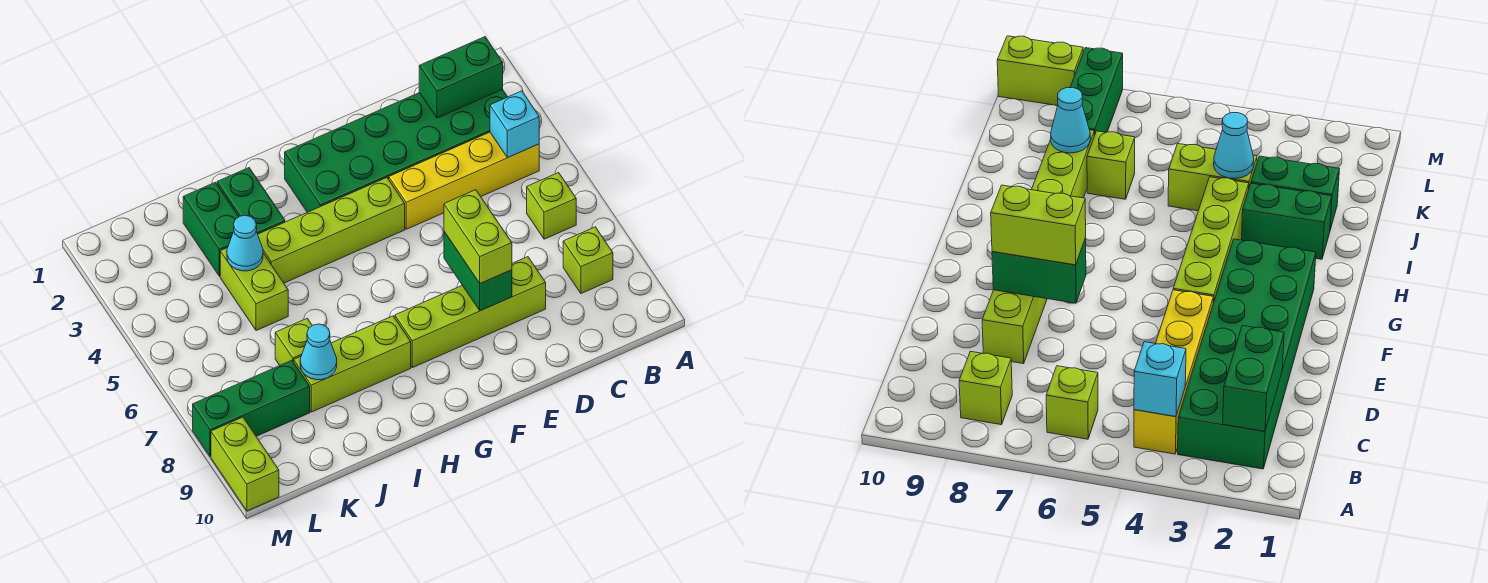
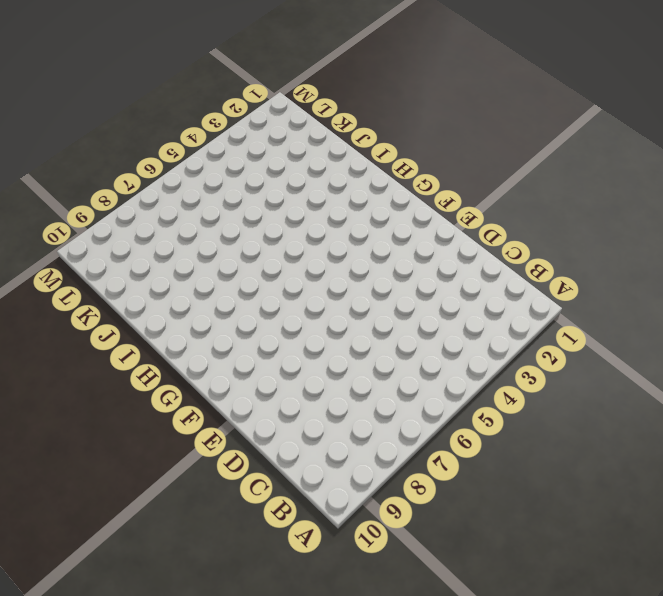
none -> green 2x6 brick [285,89,507,212]
none -> yellow 1x4 brick [389,132,539,229]
none -> lime 1x1 brick [527,173,576,239]

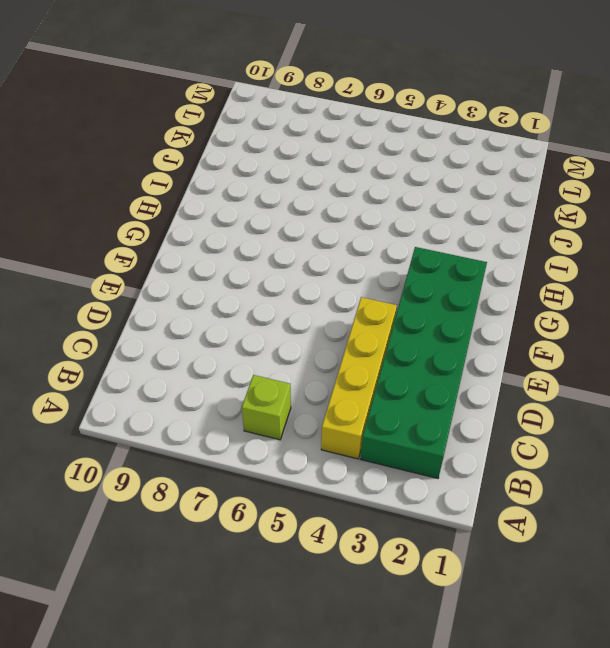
none -> lime 1x1 brick [563,227,613,293]
none -> lime 1x4 brick [395,257,546,368]
none -> lime 1x4 brick [258,178,405,283]

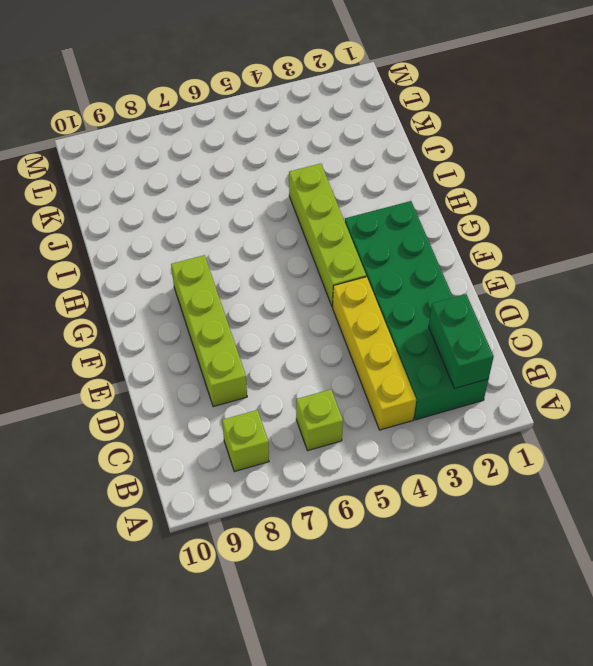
none -> lime 1x3 brick [294,316,411,412]
none -> green 1x2 brick [217,168,285,234]
none -> green 1x2 brick [183,182,239,276]

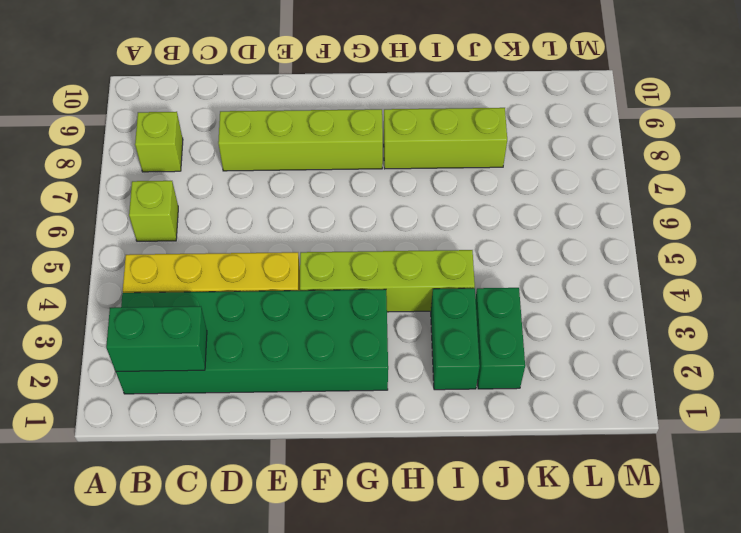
none -> lime 1x2 brick [220,248,288,331]
none -> lime 1x1 brick [275,318,312,365]
none -> green 1x3 brick [193,360,310,457]

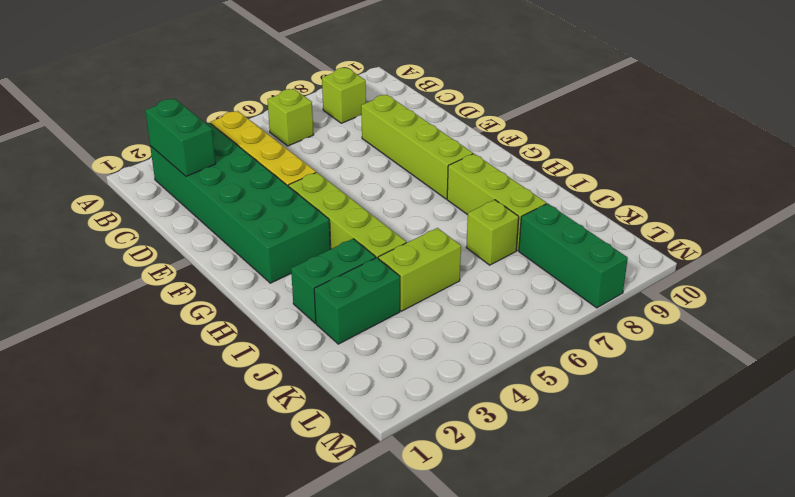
none -> lime 1x2 brick [211,417,279,511]
none -> cyan 1x1 brick [490,91,539,158]
none -> green 1x2 brick [444,232,512,311]

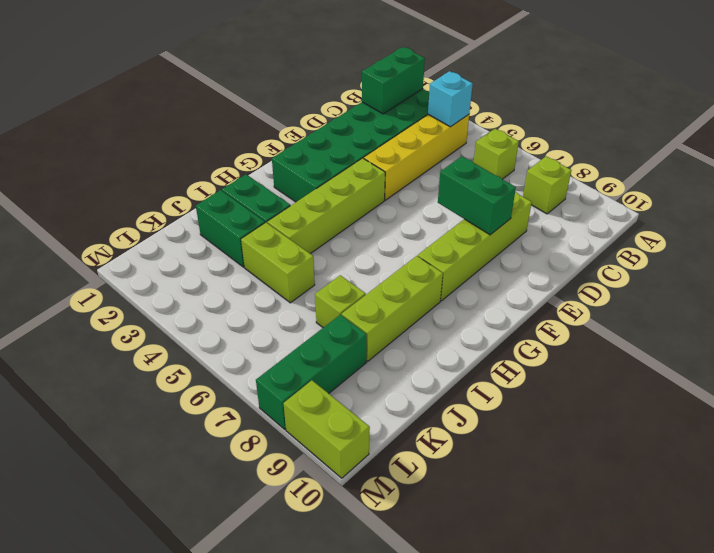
none -> cyan 1x1 cone [227,215,263,271]
none -> cyan 1x1 cone [300,324,337,380]
none -> lime 1x2 brick [444,190,512,284]

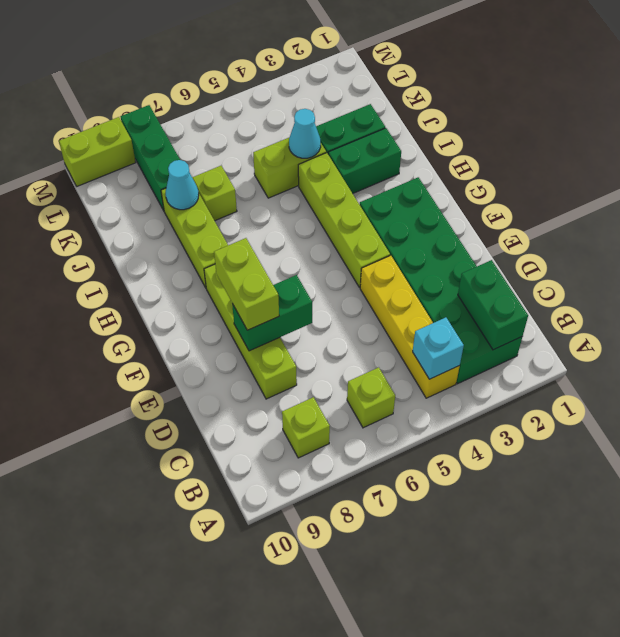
lime 1x2 brick [214,238,279,330] -> lime 1x2 brick turned to [444,190,512,284]

